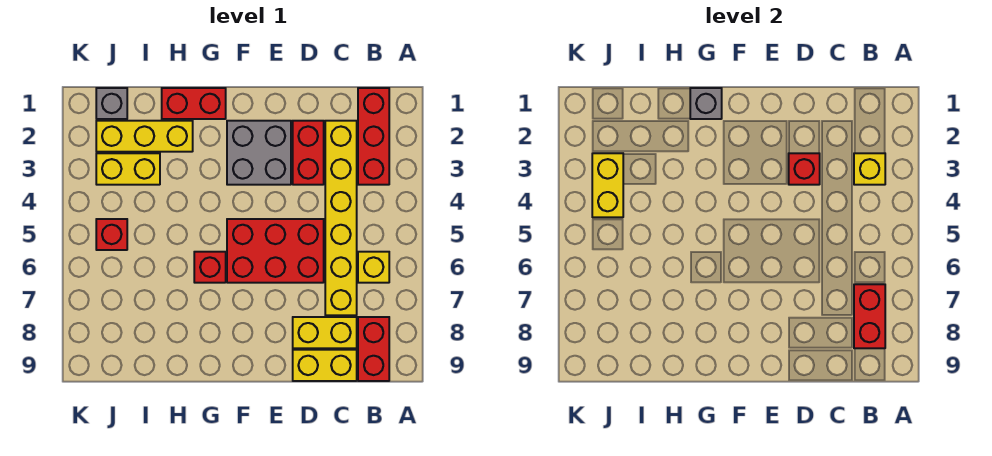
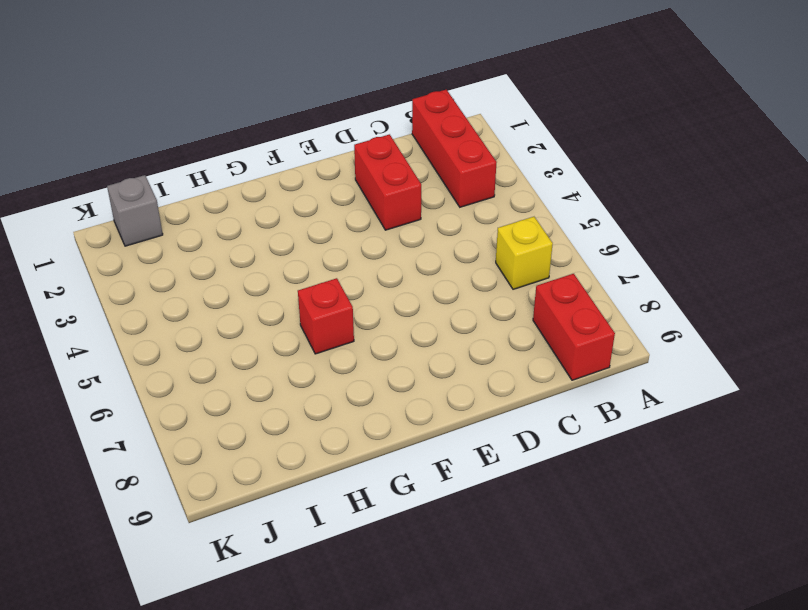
none -> yellow 1x6 brick [325,121,357,315]
none -> yellow 1x2 brick [293,317,357,348]
none -> yellow 1x2 brick [293,350,357,381]

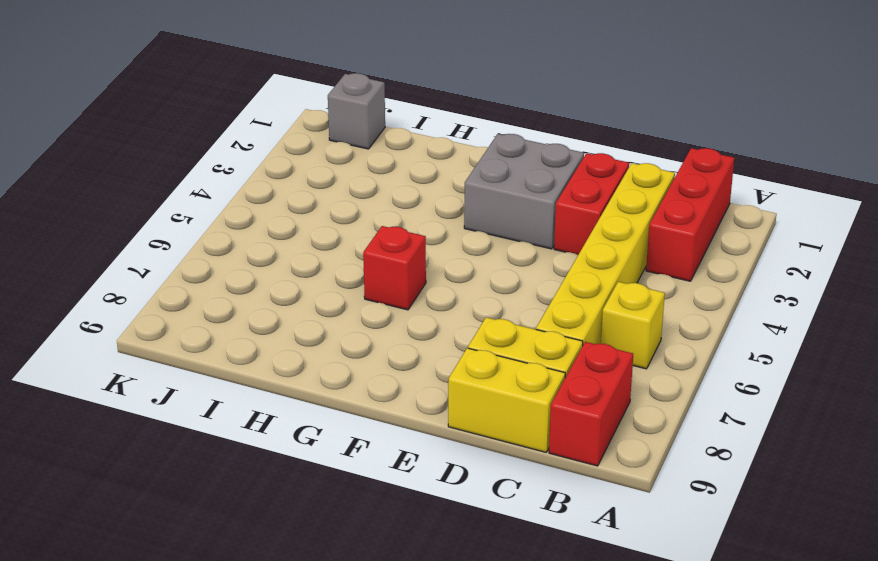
none -> red 2x3 brick [227,219,324,283]
none -> red 1x2 brick [162,88,226,119]
none -> yellow 1x3 brick [96,121,193,152]

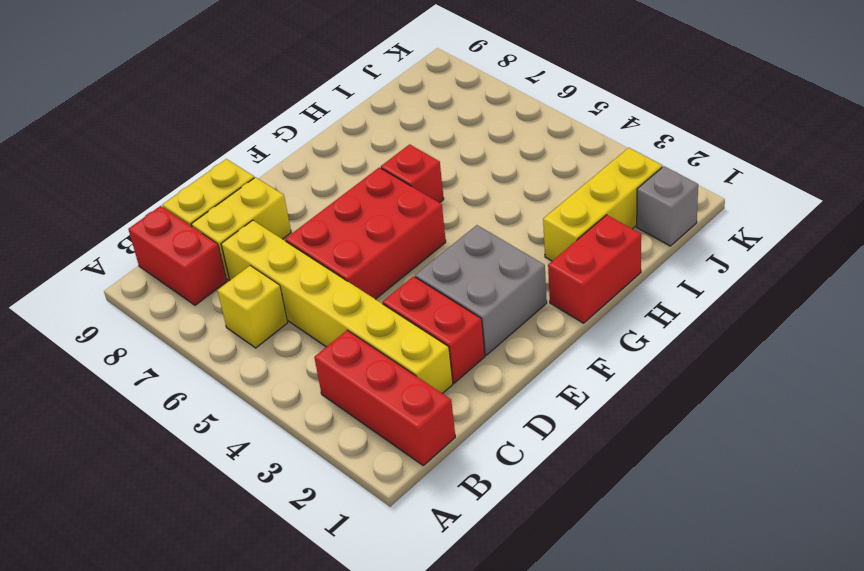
none -> yellow 1x2 brick [96,153,160,185]
none -> red 1x1 brick [96,219,127,250]
none -> yellow 1x1 brick [854,153,885,185]

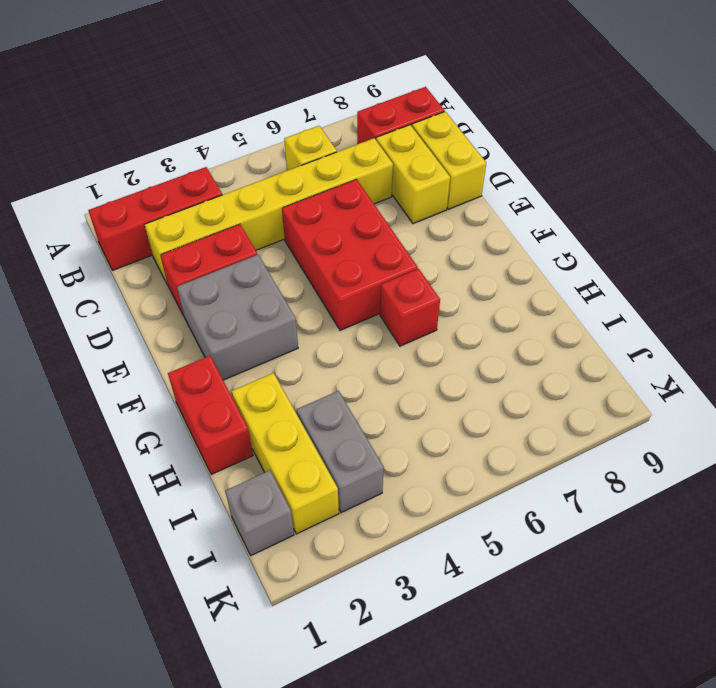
grey 1x2 brick [297,391,384,513] -> yellow 1x2 brick [96,153,160,185]
none -> red 1x1 brick [96,219,127,250]
none -> yellow 1x1 brick [854,153,885,185]
none -> red 1x2 brick [854,284,885,348]

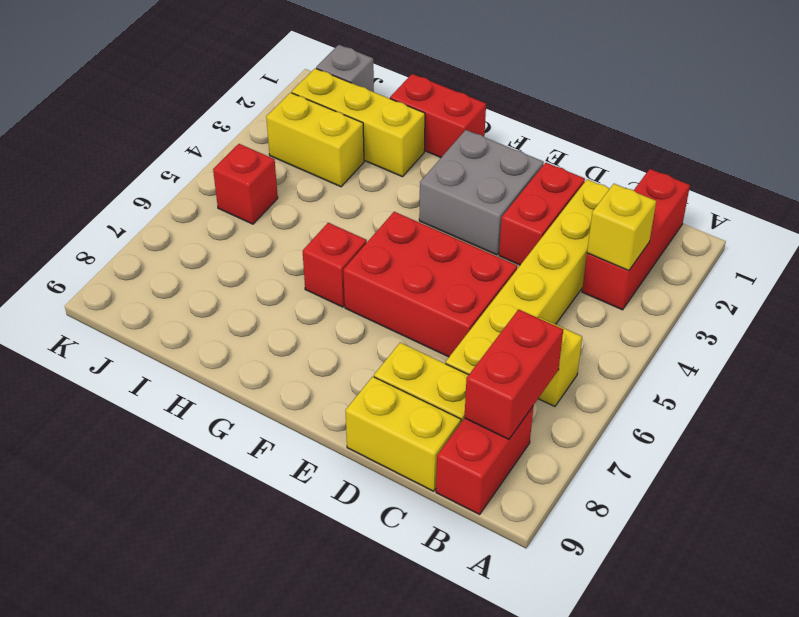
none -> red 1x1 brick [789,153,820,185]
none -> grey 1x1 brick [690,88,722,119]
none -> yellow 1x2 brick [592,153,623,217]

